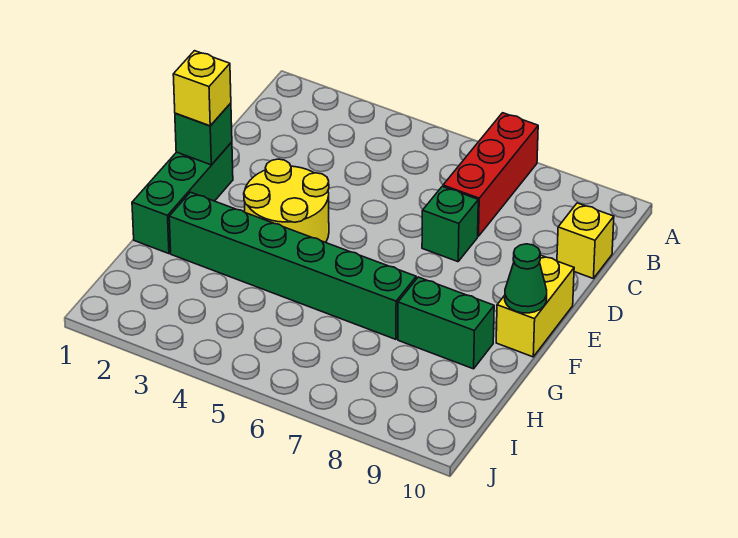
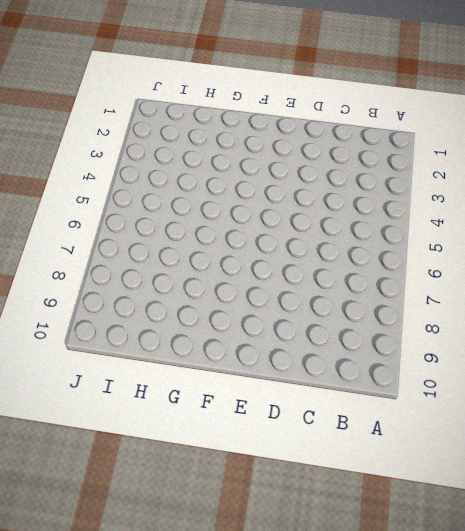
none -> red 1x3 brick [443,113,538,236]
none -> yellow 1x1 brick [557,203,614,279]

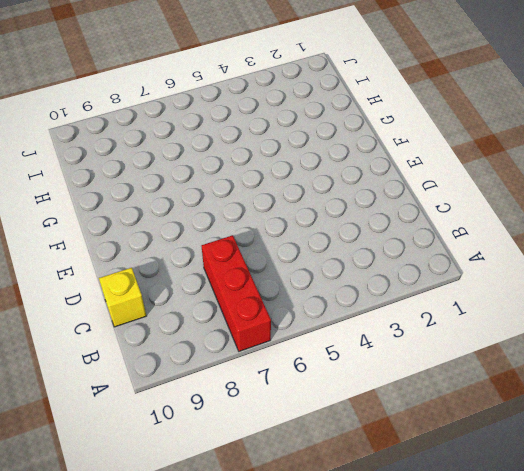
none -> green 1x1 brick [422,186,478,262]
none -> green 1x3 brick [132,142,233,254]

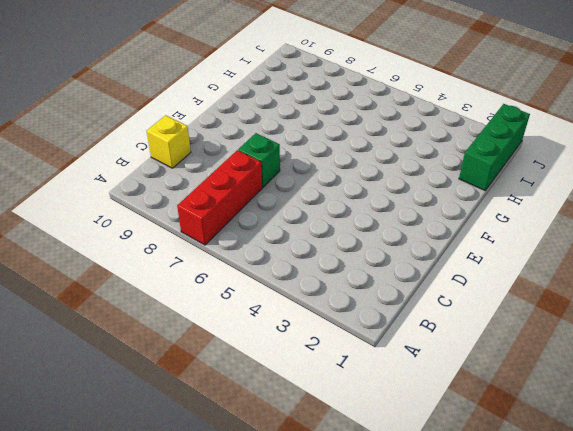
green 1x3 brick [459,104,530,190] -> green 1x3 brick moved to [132,142,233,254]
none -> yellow 2x2 round brick [244,159,329,243]
none -> yellow 1x2 brick [496,255,574,357]

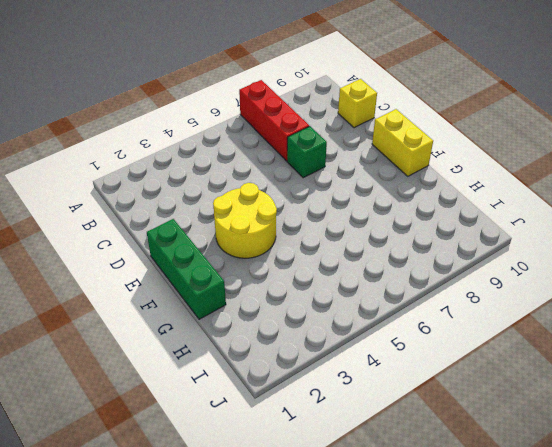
none -> green 1x6 brick [169,192,416,339]
none -> green 1x2 brick [398,277,494,369]

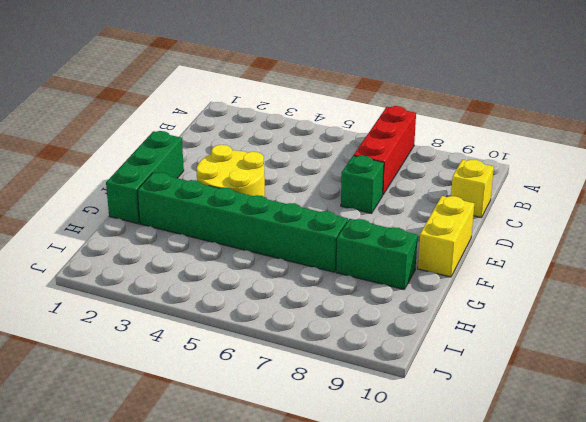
none -> green 1x1 brick [175,103,232,165]
none -> green 1x1 cone [505,244,547,313]

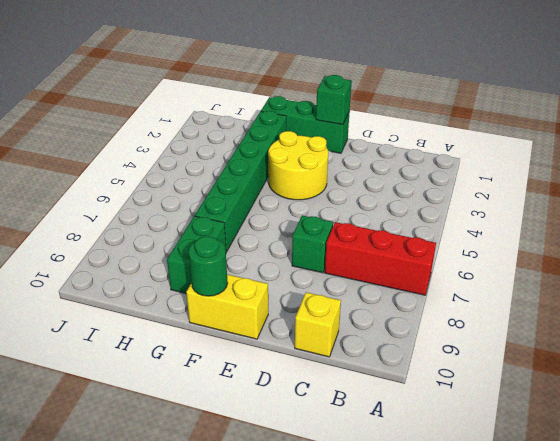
green 1x1 round brick [189,237,228,296] -> green 1x1 cone [505,244,547,313]
none -> yellow 1x1 brick [173,51,231,126]

